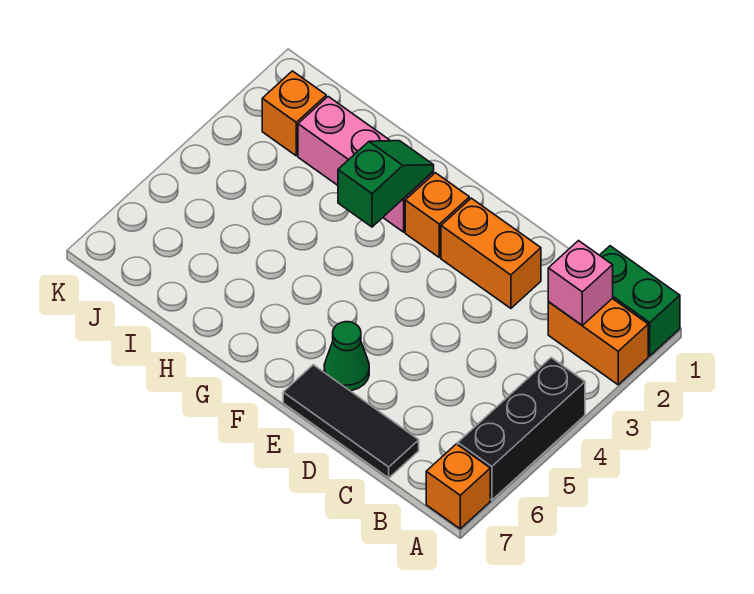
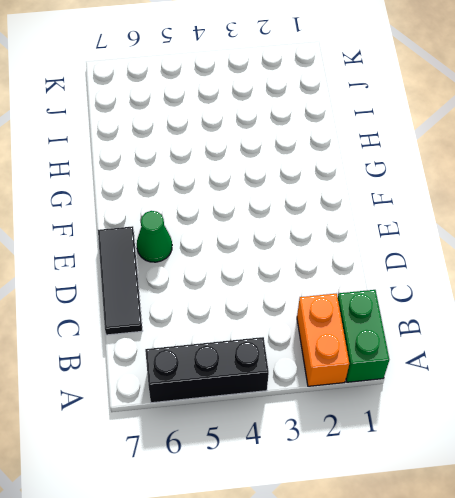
none -> orange 1x1 brick [426,444,490,529]
none -> orange 1x2 brick [441,198,541,308]
none -> orange 1x1 brick [405,173,469,257]

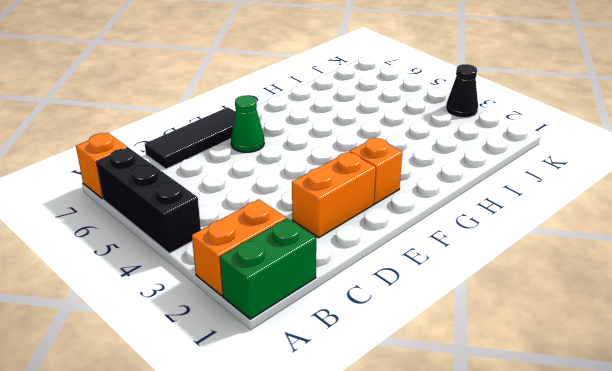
black 1x1 cone [446,64,478,118] -> none
none -> pink 1x3 brick [298,97,434,232]
none -> orange 1x1 brick [262,71,326,156]
none -> pink 1x1 brick [548,241,613,325]

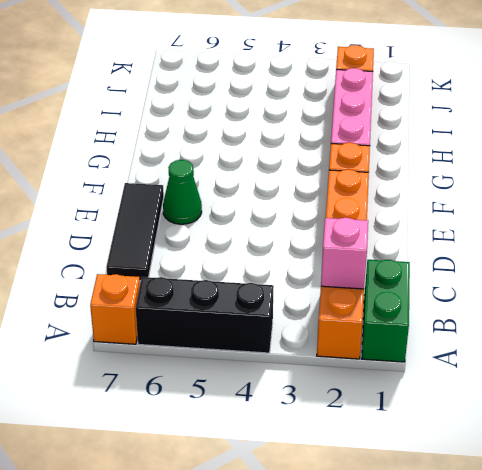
none -> green 1x2 slope [338,141,434,227]

